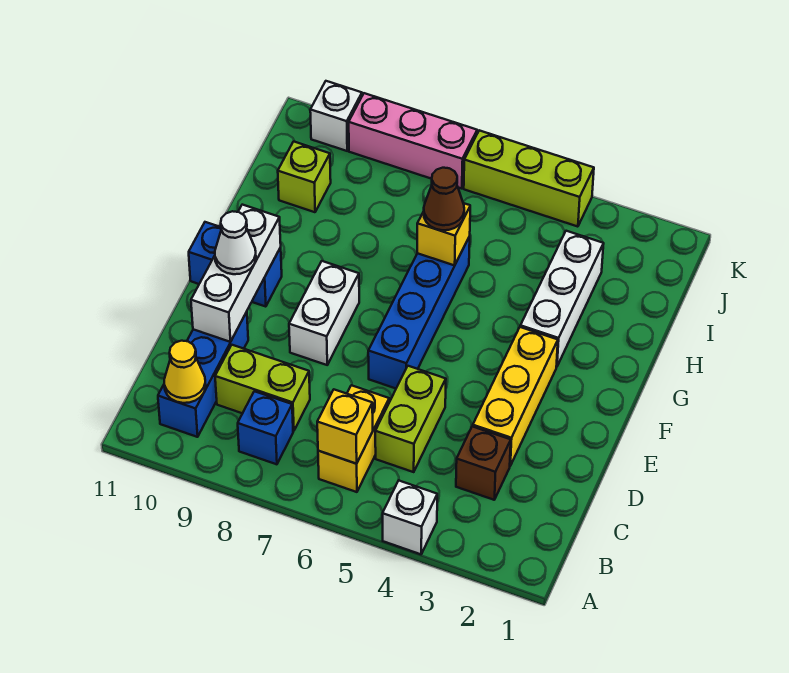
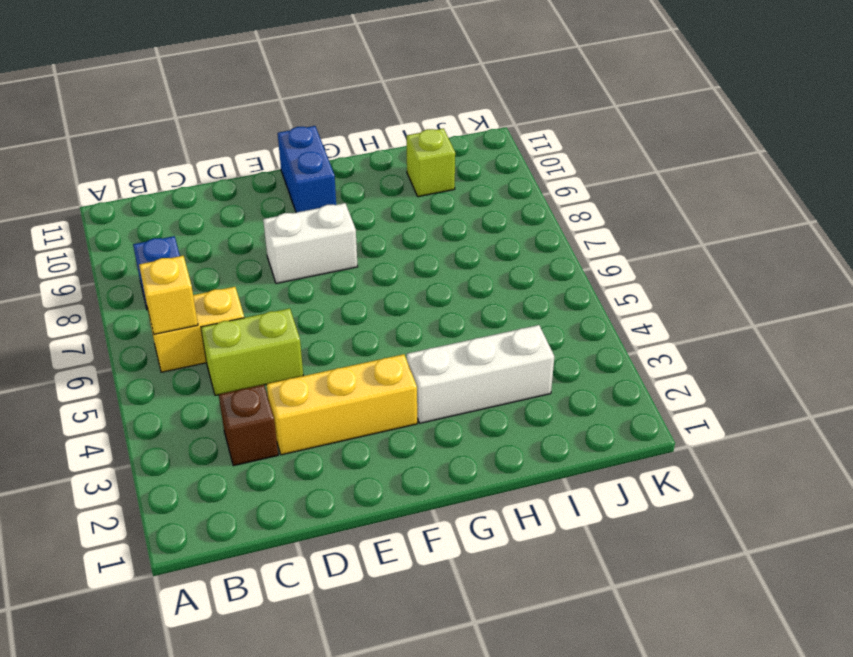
none -> white 1x1 brick [383,480,437,554]
none -> blue 1x3 brick [158,312,248,437]
none -> lime 1x2 brick [215,345,310,431]

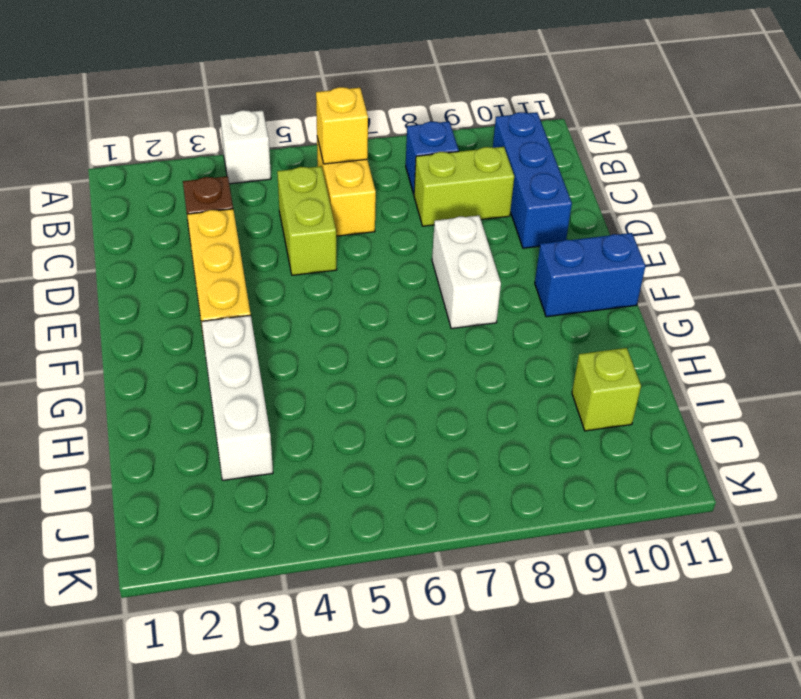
none -> blue 1x4 brick [368,236,470,388]
none -> lime 1x3 brick [464,130,594,227]
none -> pink 1x3 brick [349,93,477,189]

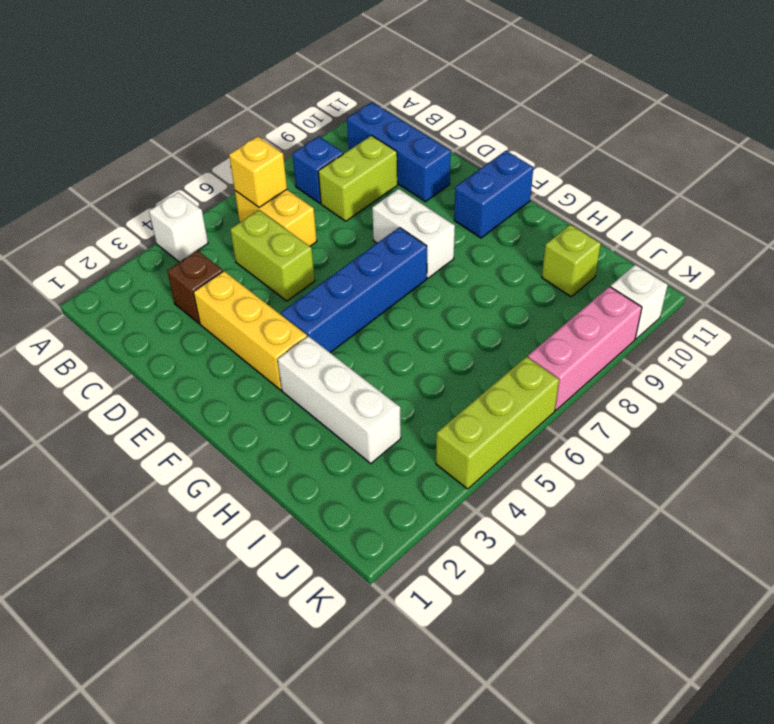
blue 1x4 brick [281,227,427,353] -> blue 1x4 brick turned to [368,236,470,388]
none -> yellow 1x1 cone [164,341,206,403]
none -> white 1x3 brick [191,205,281,342]
none -> yellow 1x1 brick [417,203,470,265]

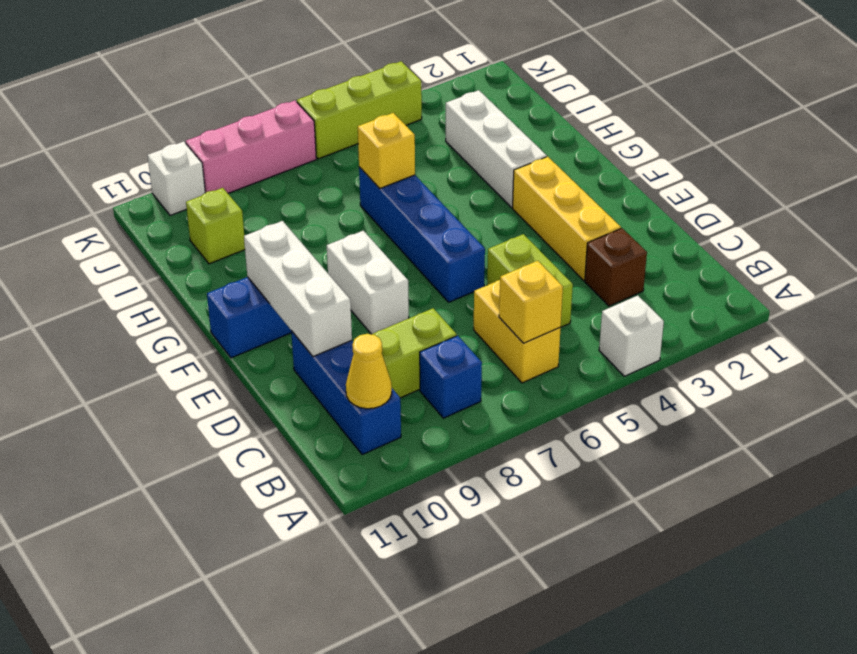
none -> white 1x1 cone [215,211,256,274]
none -> brown 1x1 cone [424,168,464,230]

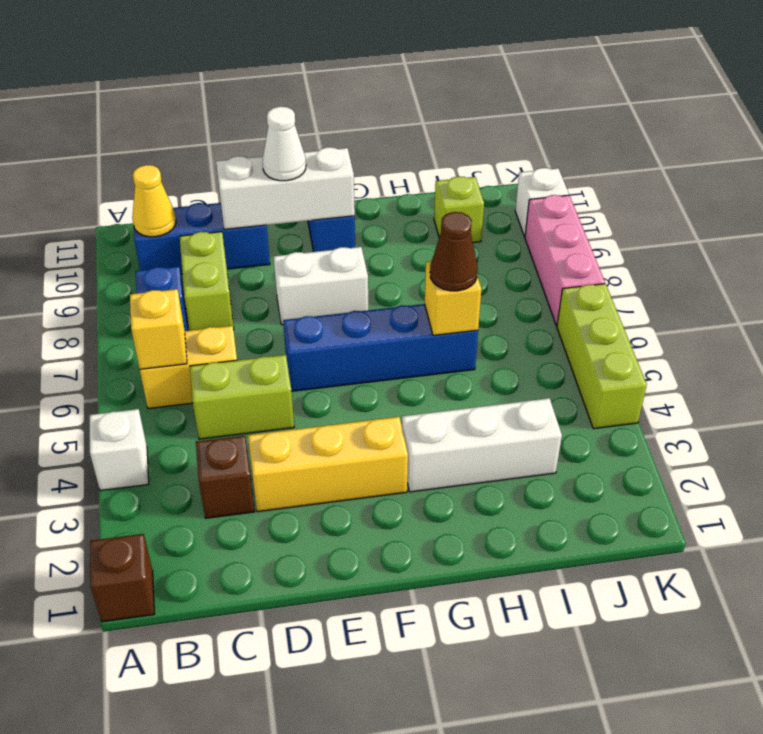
brown 1x1 brick [90,534,154,622] -> none

